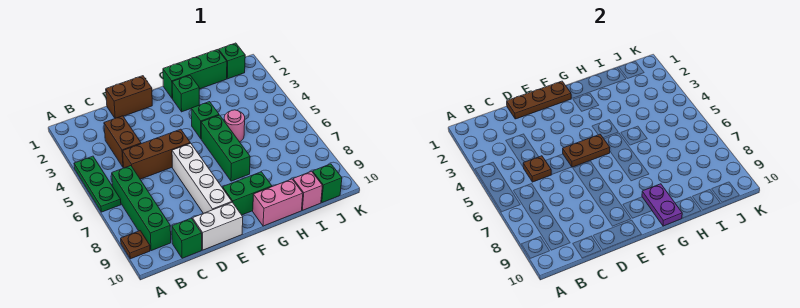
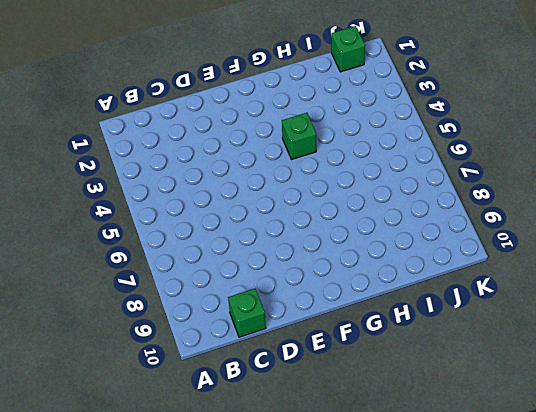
none -> green 1x3 plate [74,156,121,212]
none -> brown 1x1 plate [121,231,150,259]
none -> green 1x4 brick [112,166,171,251]

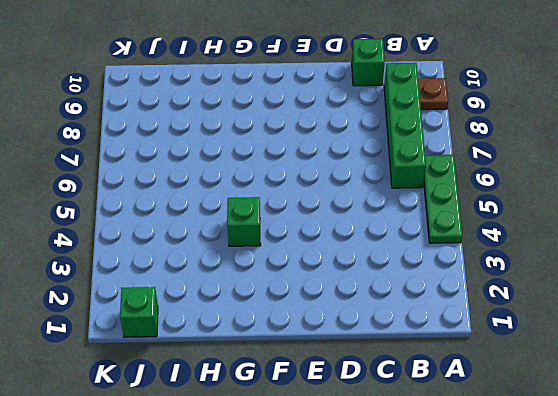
none -> brown 1x2 brick [104,116,141,167]
none -> brown 1x3 brick [123,129,190,179]
none -> brown 1x2 brick [106,76,152,118]

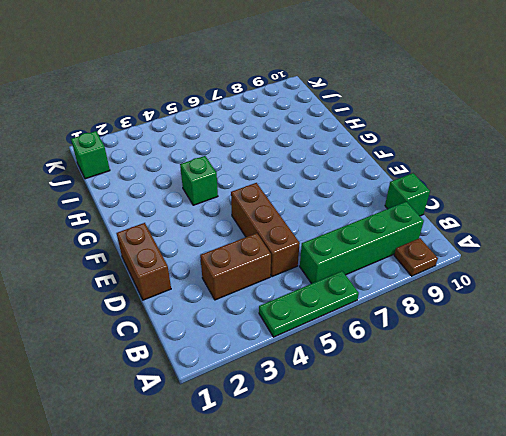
none -> white 1x2 brick [193,202,243,250]
none -> white 1x4 brick [172,143,232,213]
none -> green 1x2 brick [223,172,272,215]

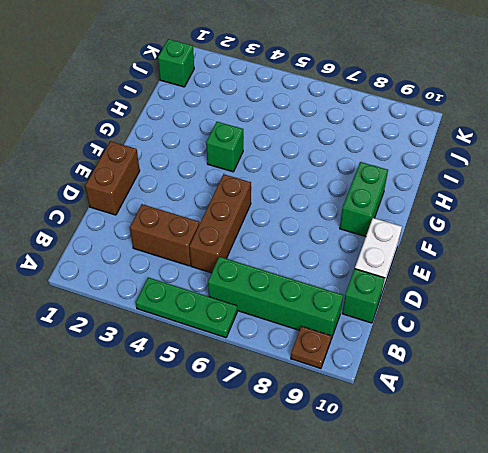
none -> white 1x4 brick [172,143,232,213]
none -> green 1x3 brick [163,50,227,99]
none -> green 1x1 brick [172,75,199,112]

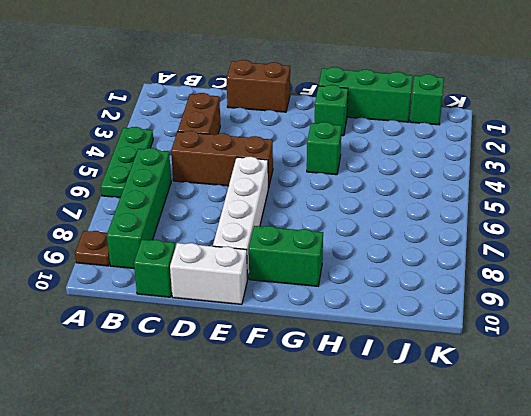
none -> green 1x3 brick [201,115,250,181]
none -> pink 1x2 brick [253,179,303,226]
none -> pink 1x1 round brick [224,110,245,142]

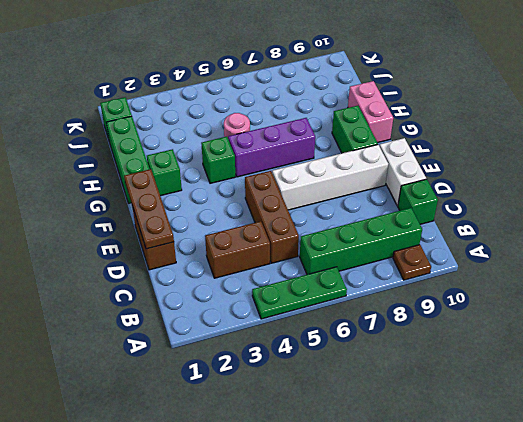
purple 1x3 brick [228,118,315,177] -> green 1x3 brick [201,115,250,181]
none -> pink 1x1 brick [293,171,322,210]
none -> green 1x1 brick [313,164,342,203]
none -> brown 1x1 plate [523,156,551,182]

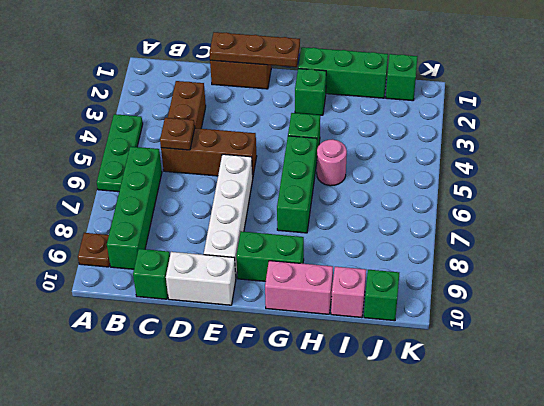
none -> brown 1x2 plate [563,134,610,167]
none -> purple 1x2 plate [642,184,682,226]

